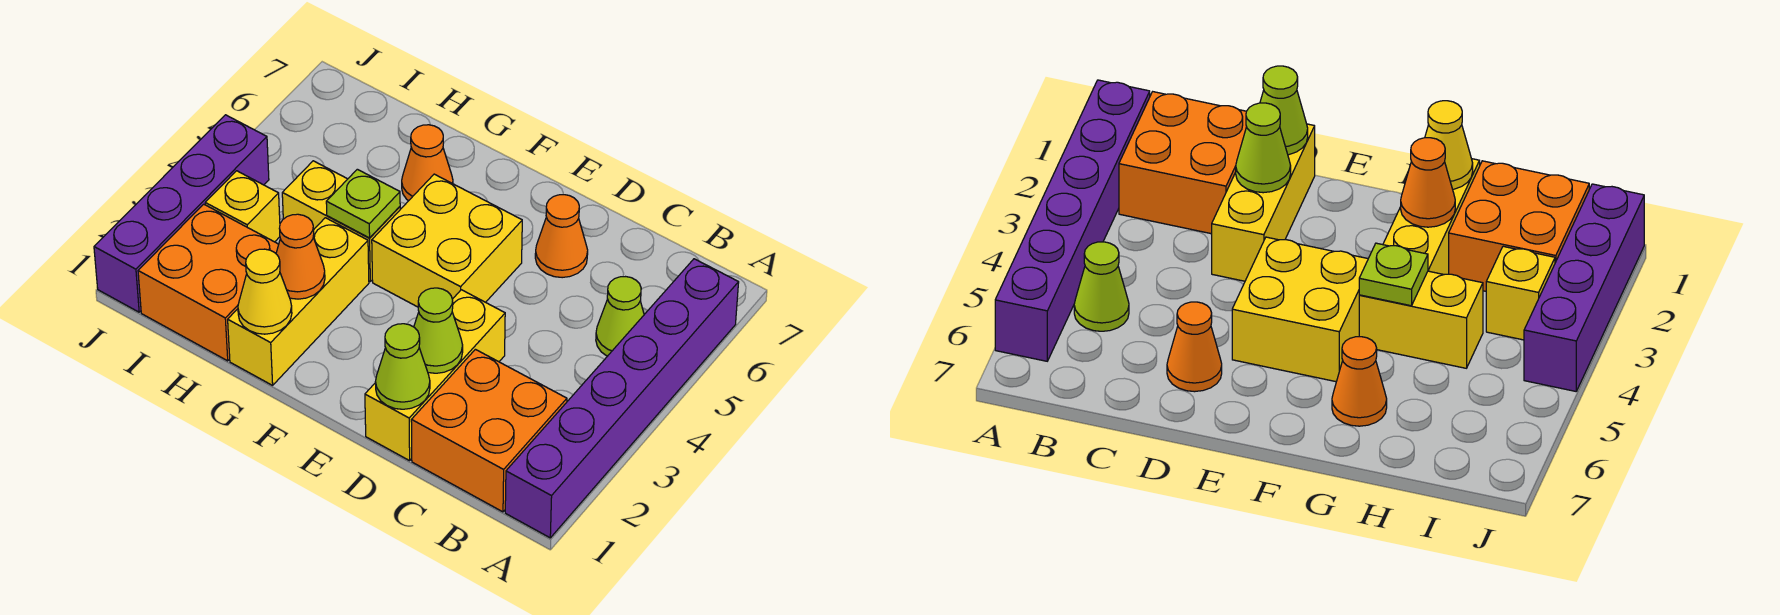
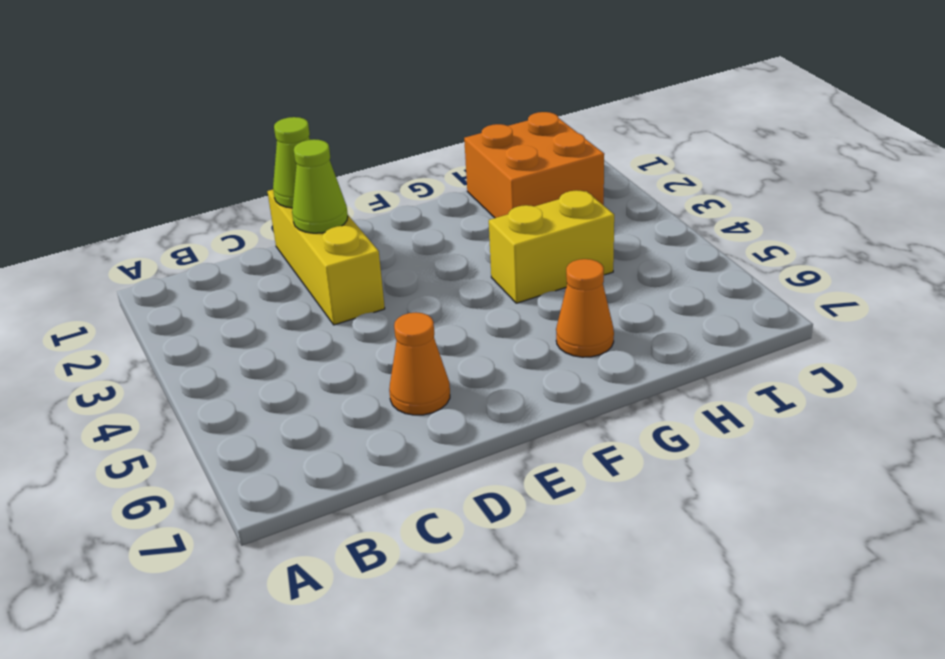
none -> purple 1x6 brick [505,259,739,538]
none -> orange 2x2 brick [411,349,567,512]
none -> lime 1x1 cone [596,277,644,356]

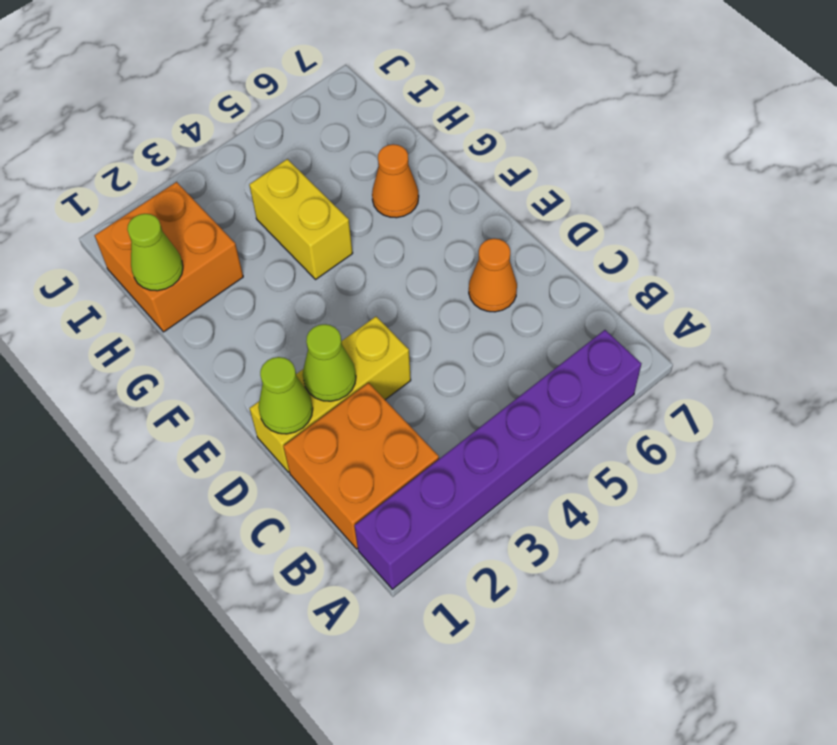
lime 1x1 cone [127,214,183,291] -> lime 1x1 cone moved to [596,277,644,356]
none -> yellow 2x2 brick [372,174,522,307]
none -> yellow 1x3 brick [228,218,369,385]
none -> yellow 1x1 brick [205,171,280,242]

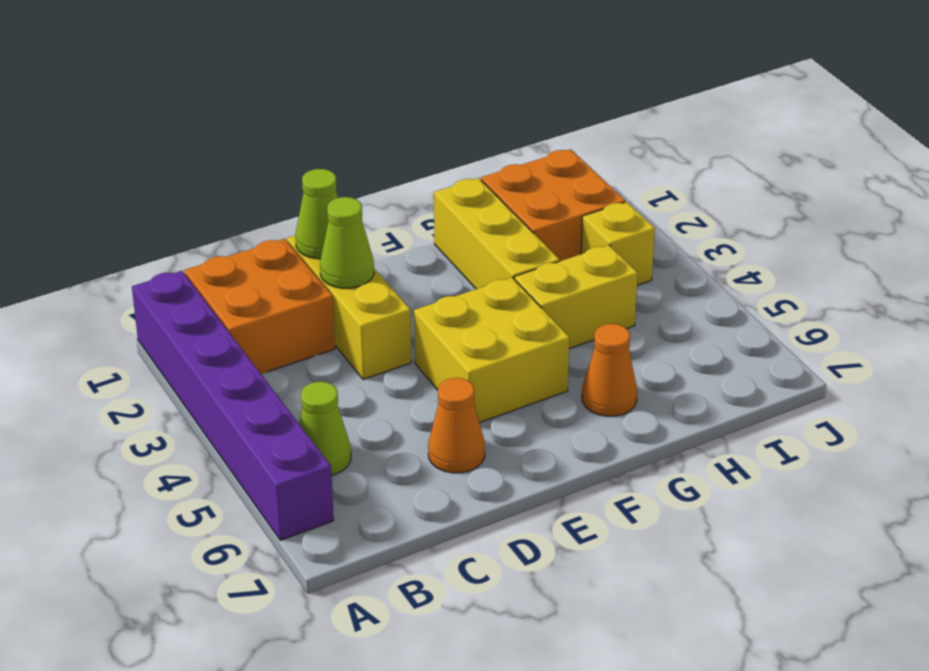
none -> purple 1x4 brick [94,115,269,312]
none -> yellow 1x1 cone [238,249,292,334]
none -> orange 1x1 cone [276,214,325,299]

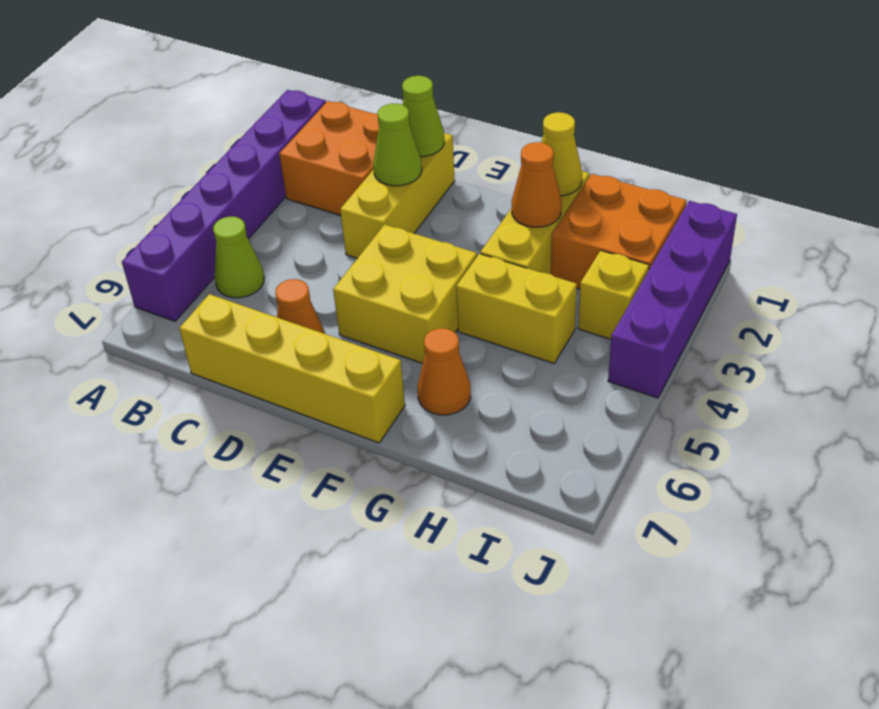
yellow 1x4 brick [179,294,405,443] -> none
none -> lime 1x1 plate [326,169,400,238]

